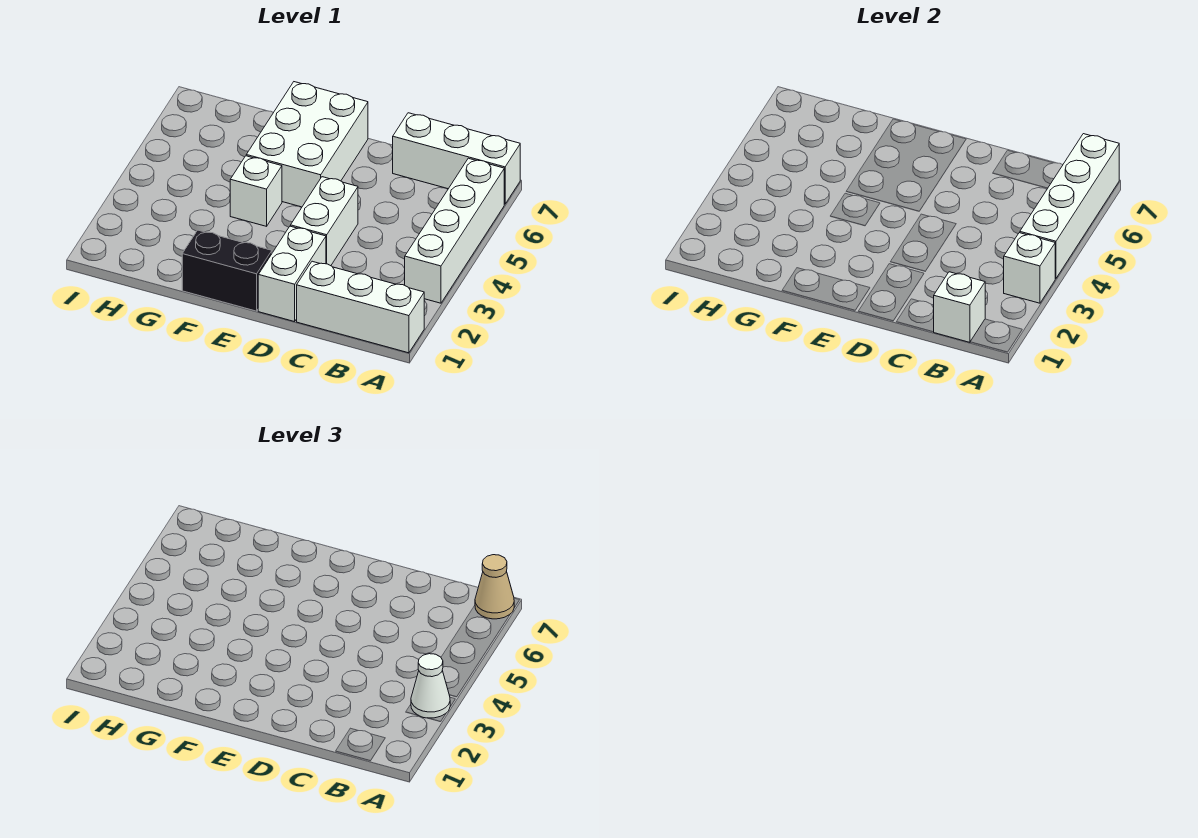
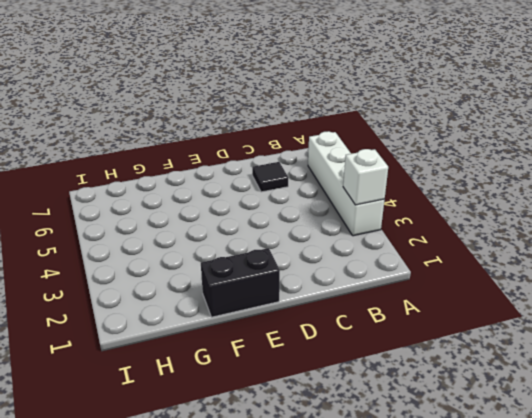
black 1x1 tile [252,162,288,192] -> none
none -> white 1x3 brick [297,261,424,353]
none -> white 1x3 brick [393,113,520,204]
none -> white 1x2 brick [258,226,326,322]

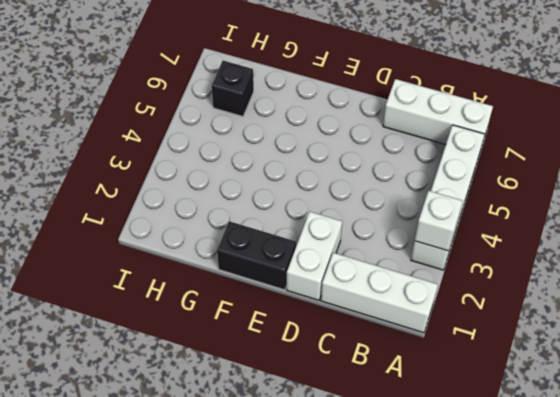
black 1x1 brick [212,61,254,116] -> none
none -> white 1x2 brick [291,177,358,266]
none -> white 2x3 brick [246,82,368,207]
none -> white 1x1 brick [230,156,282,226]

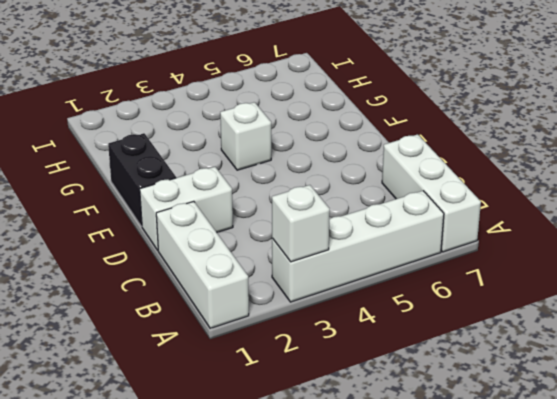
none -> white 1x2 brick [291,177,358,266]
none -> white 2x3 brick [246,82,368,207]
none -> white 1x4 brick [1020,134,1119,279]

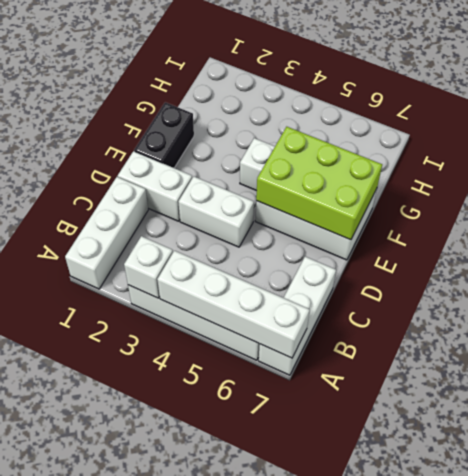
lime 2x3 brick [256,127,382,240] -> none
none -> white 1x1 brick [934,272,985,342]
none -> white 1x1 cone [411,654,450,718]
none -> tan 1x1 cone [475,555,514,619]

